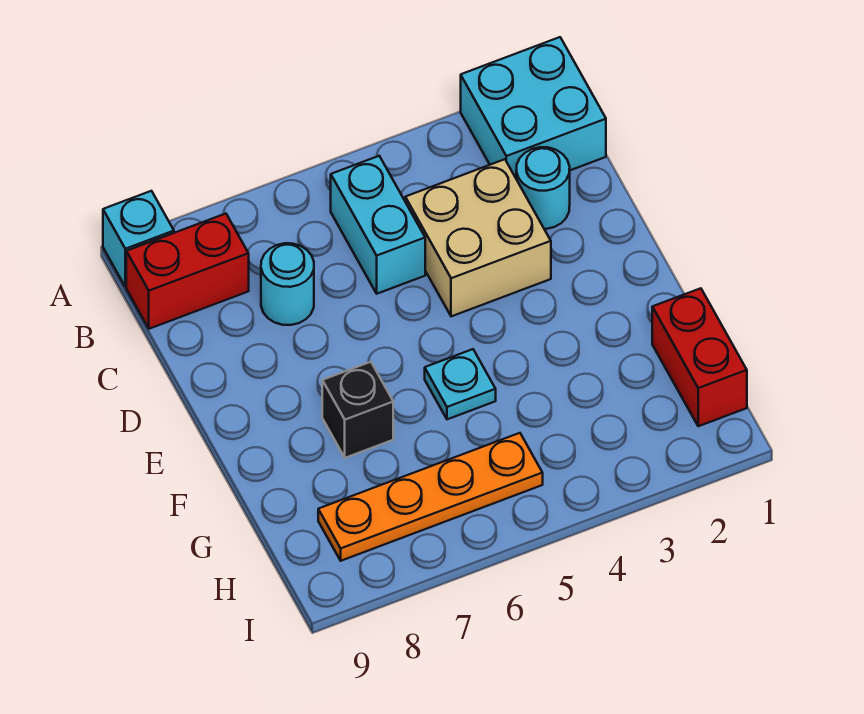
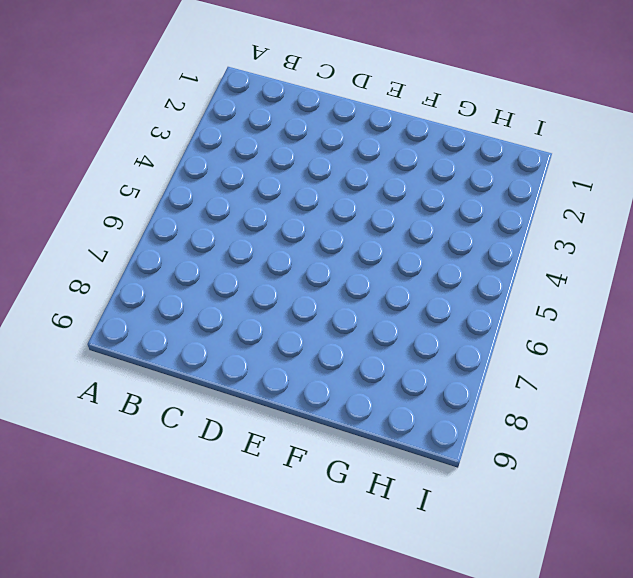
none -> cyan 2x2 brick [461,37,606,178]
none -> cyan 1x1 brick [103,191,174,287]

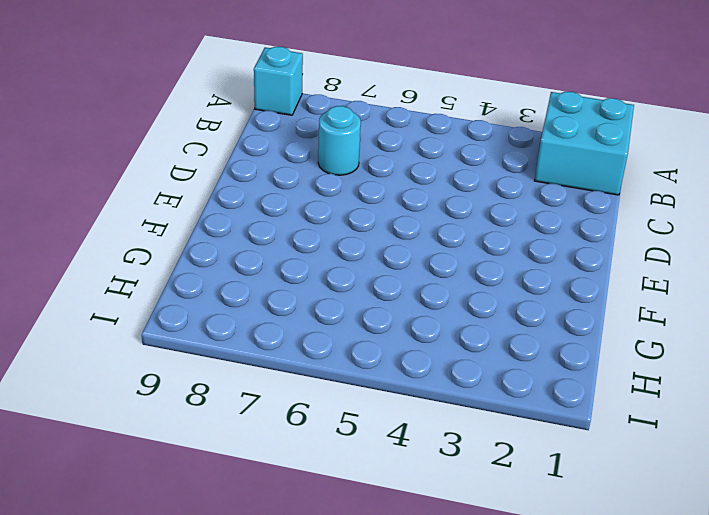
none -> cyan 1x2 brick [331,156,425,294]
none -> red 1x2 brick [126,214,249,329]

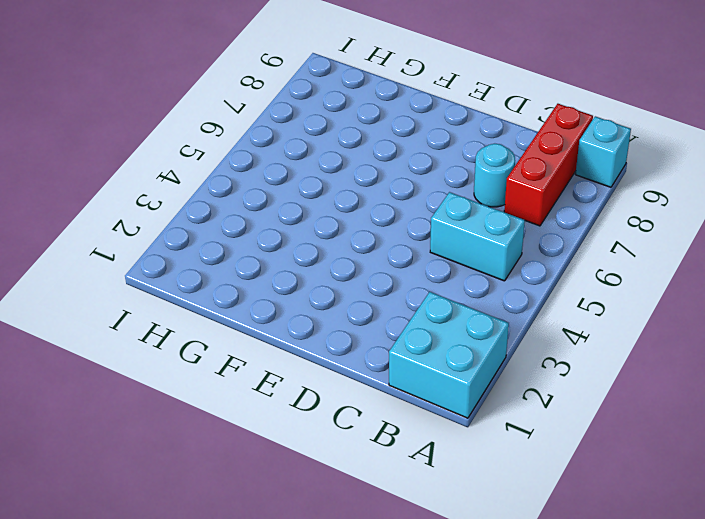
red 1x3 brick [504,104,593,226] -> red 1x2 brick [126,214,249,329]
none -> cyan 1x1 round brick [516,147,570,229]
none -> tan 2x2 brick [405,159,551,317]

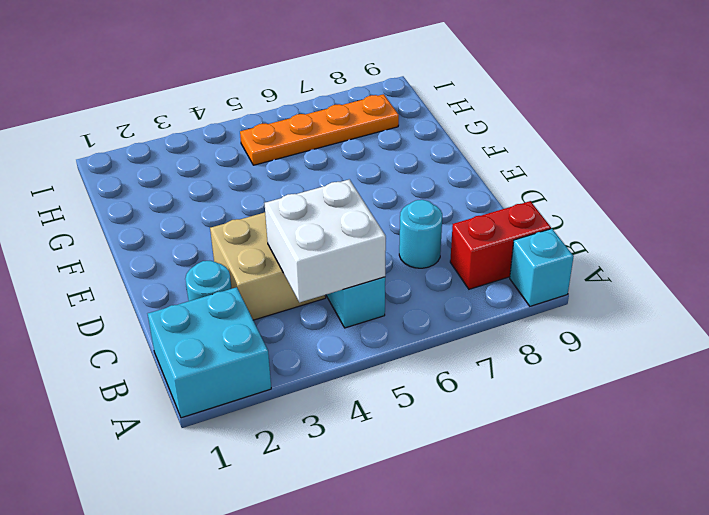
white 2x2 brick [265,179,386,302] -> none
none -> cyan 1x1 plate [425,349,496,419]
none -> black 1x1 brick [322,362,393,458]

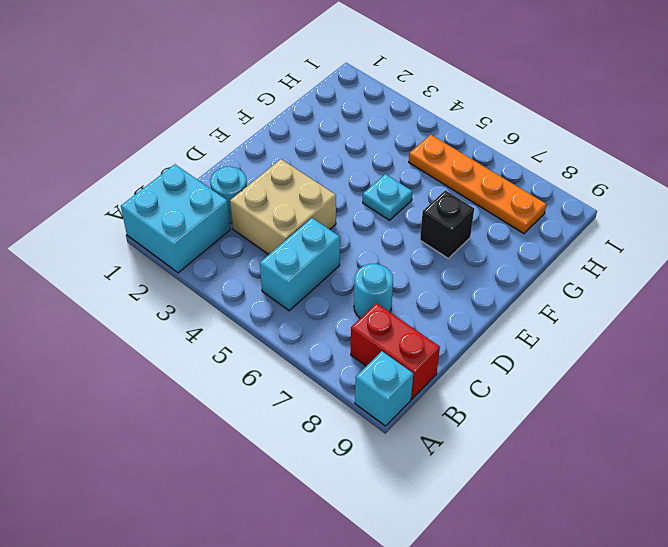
none -> red 1x2 brick [652,288,747,426]

